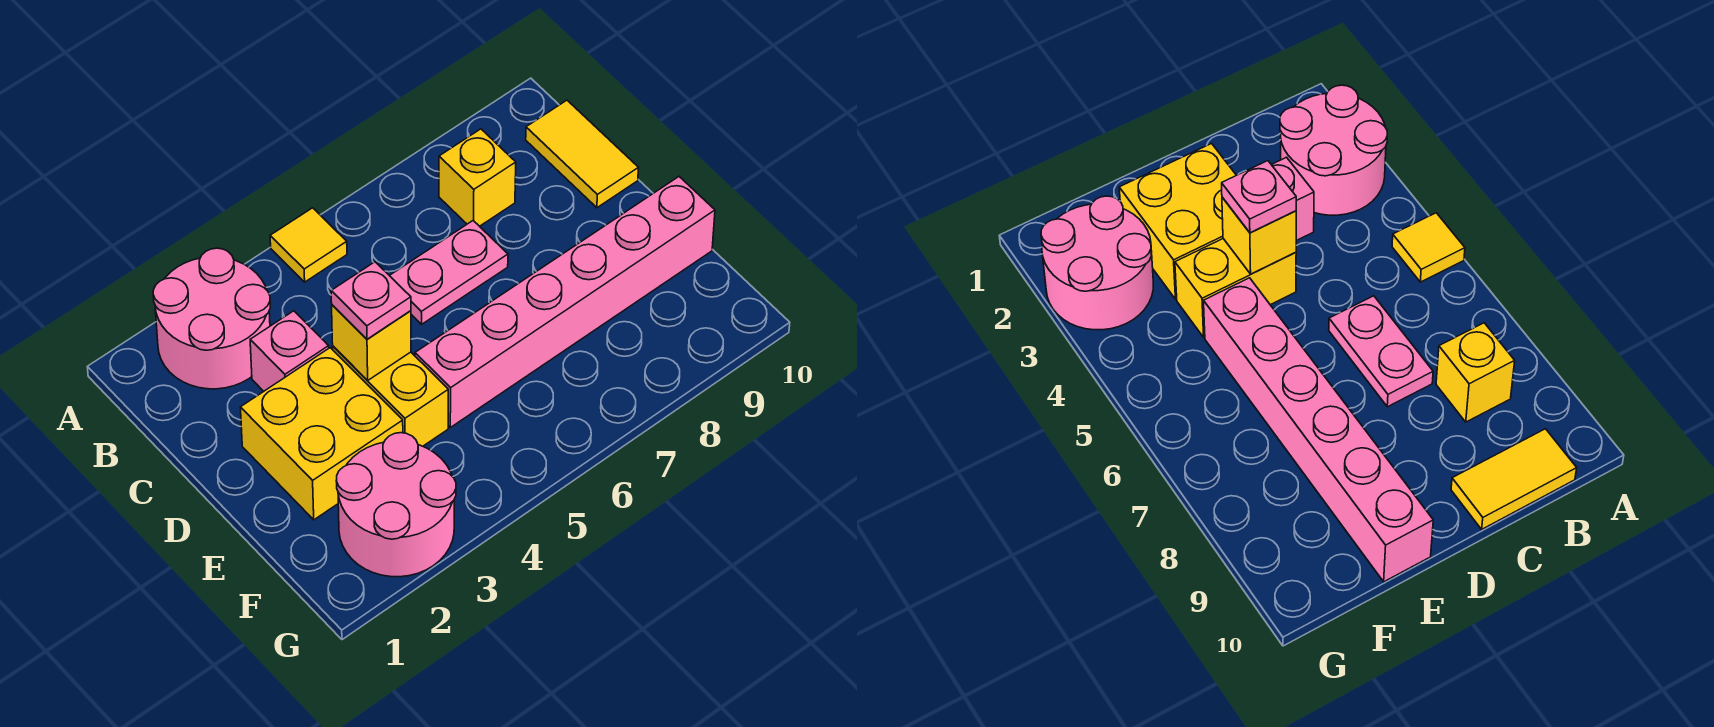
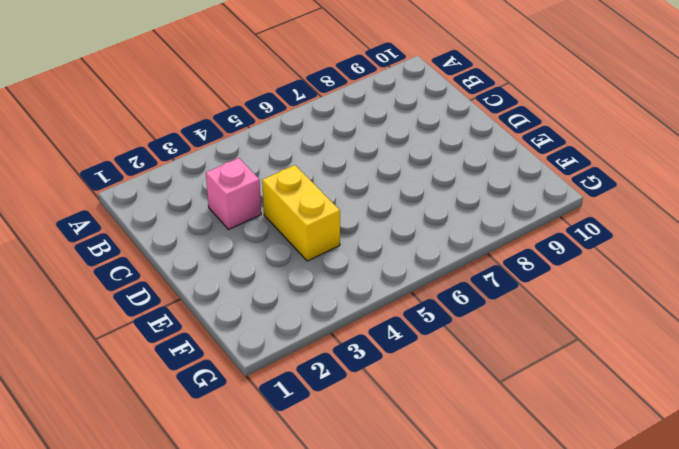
none -> pink 2x2 round brick [153,248,270,389]
none -> yellow 1x1 tile [270,208,347,282]
none -> yellow 1x1 brick [439,129,516,226]

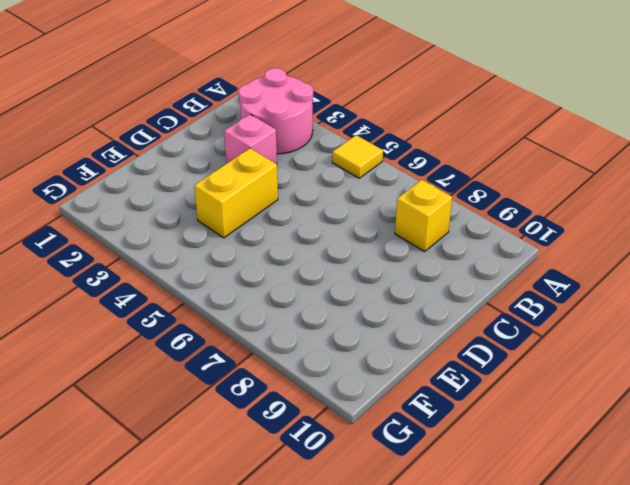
none -> yellow 1x2 tile [526,100,638,208]
none -> pink 1x2 plate [389,221,508,324]
none -> yellow 2x2 brick [241,348,403,520]

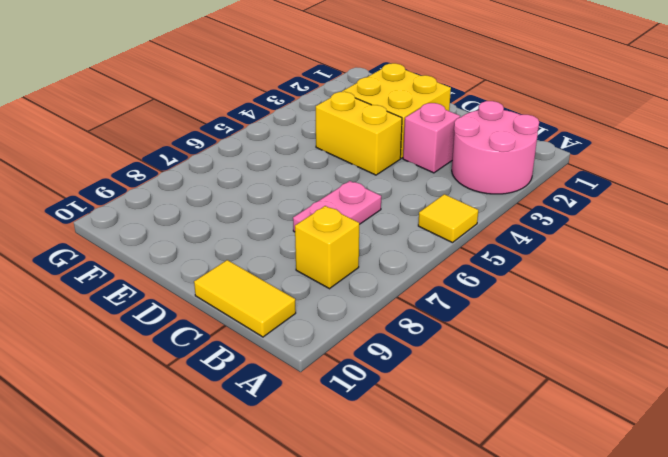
none -> pink 1x6 brick [415,177,715,427]
none -> pink 2x2 round brick [336,433,456,577]
none -> yellow 1x1 brick [332,305,411,381]

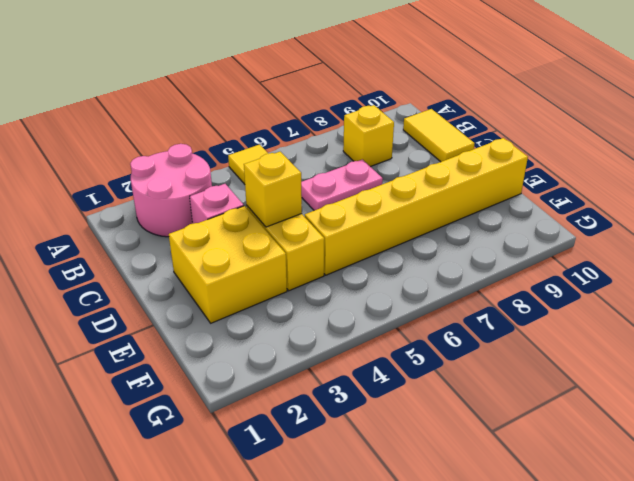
yellow 1x6 brick [305,138,528,275] -> pink 1x6 brick [415,177,715,427]
none -> pink 2x2 round brick [336,433,456,577]
none -> pink 1x1 plate [331,262,411,339]

